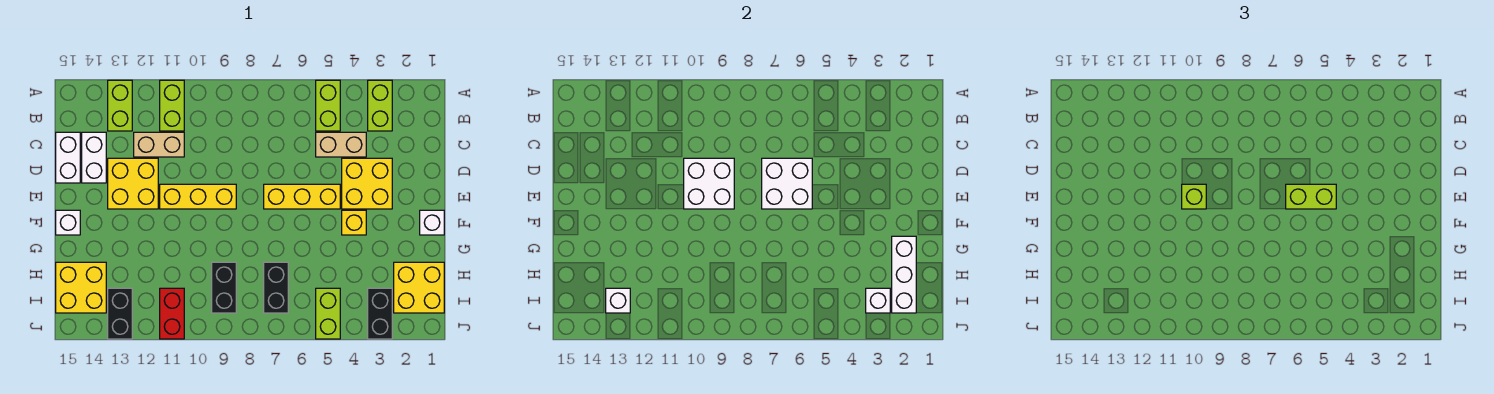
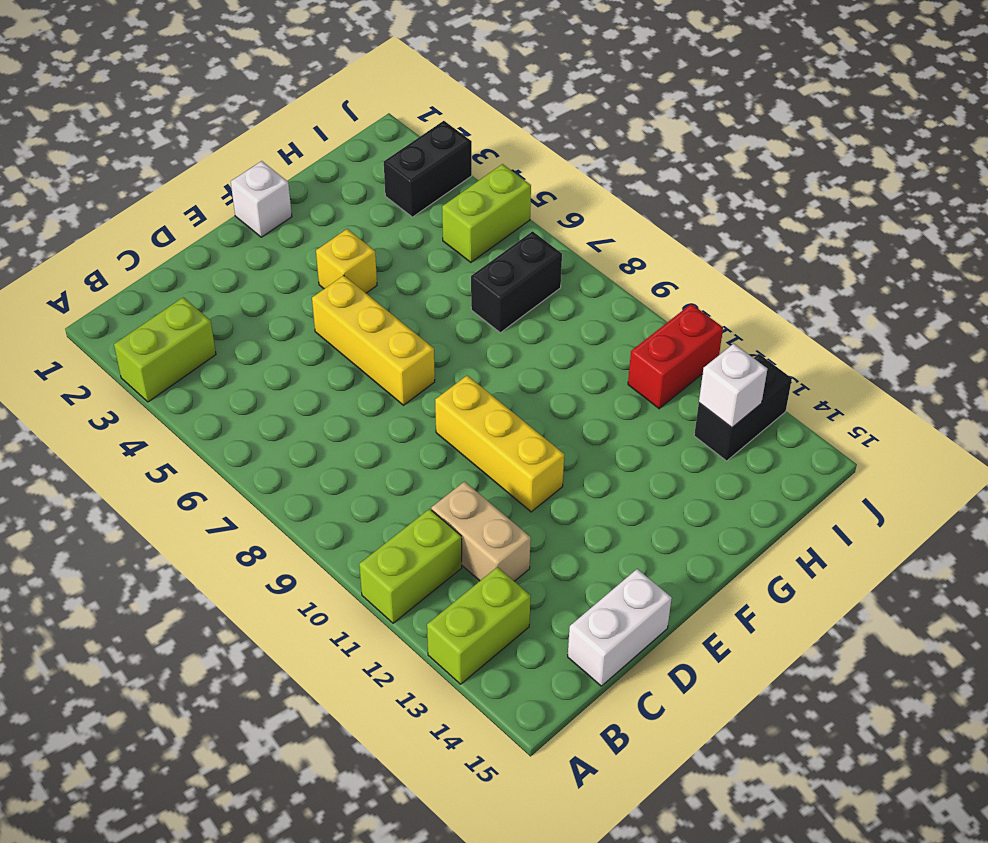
none -> lime 1x2 brick [316,80,340,131]
none -> tan 1x2 brick [316,132,366,157]
none -> white 1x2 brick [82,132,106,183]
none -> yellow 2x2 brick [342,158,392,209]

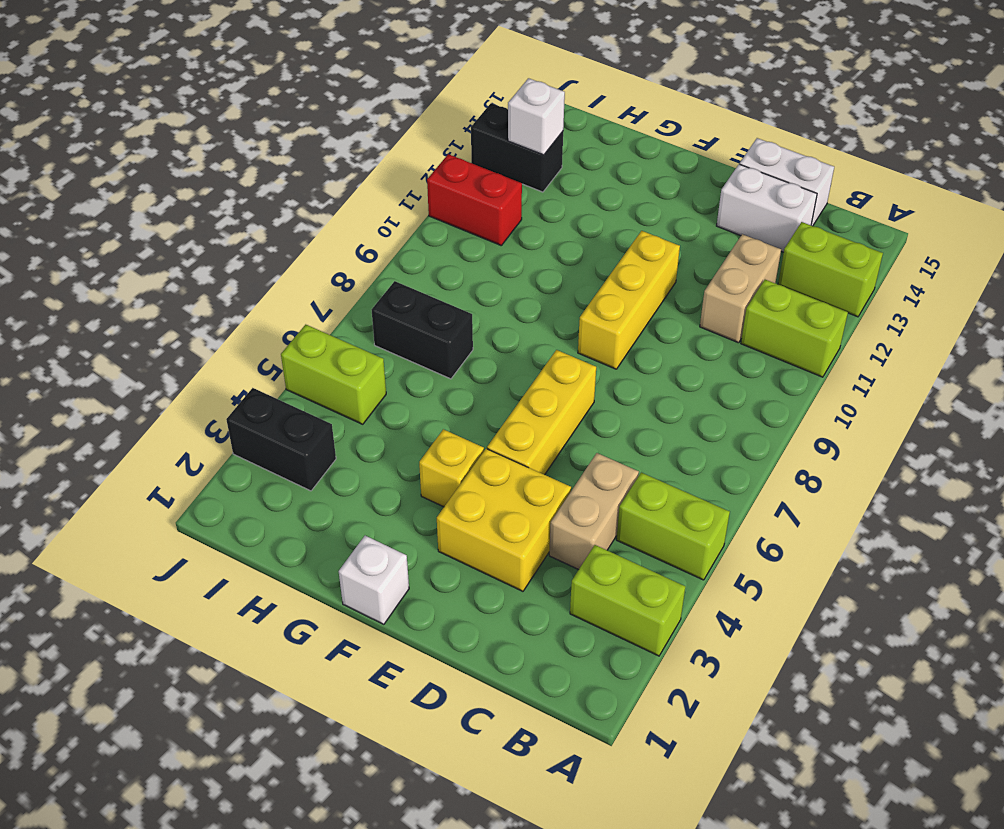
none -> yellow 2x2 brick [108,158,158,209]
none -> white 1x1 brick [56,210,80,235]
none -> yellow 2x2 brick [394,262,444,313]
none -> black 1x2 brick [212,262,236,313]

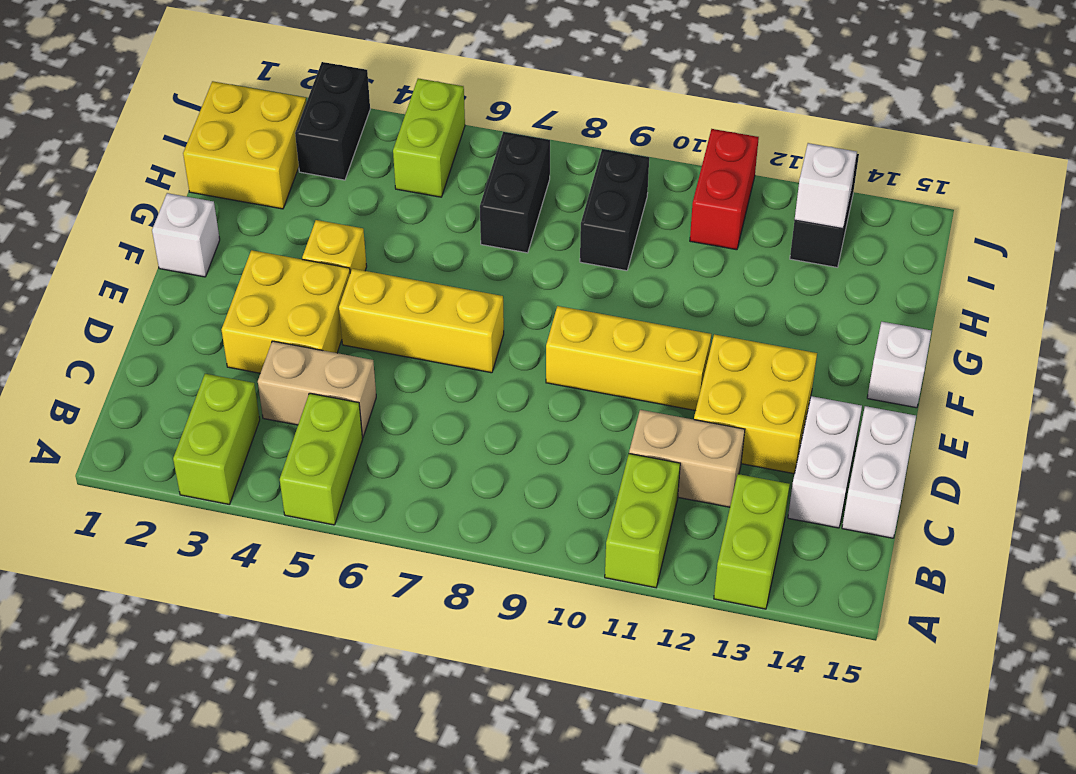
none -> yellow 2x2 brick [56,262,106,313]
none -> white 2x2 brick [762,158,812,209]
none -> white 2x2 brick [684,158,734,209]
none -> white 1x3 brick [892,236,916,313]

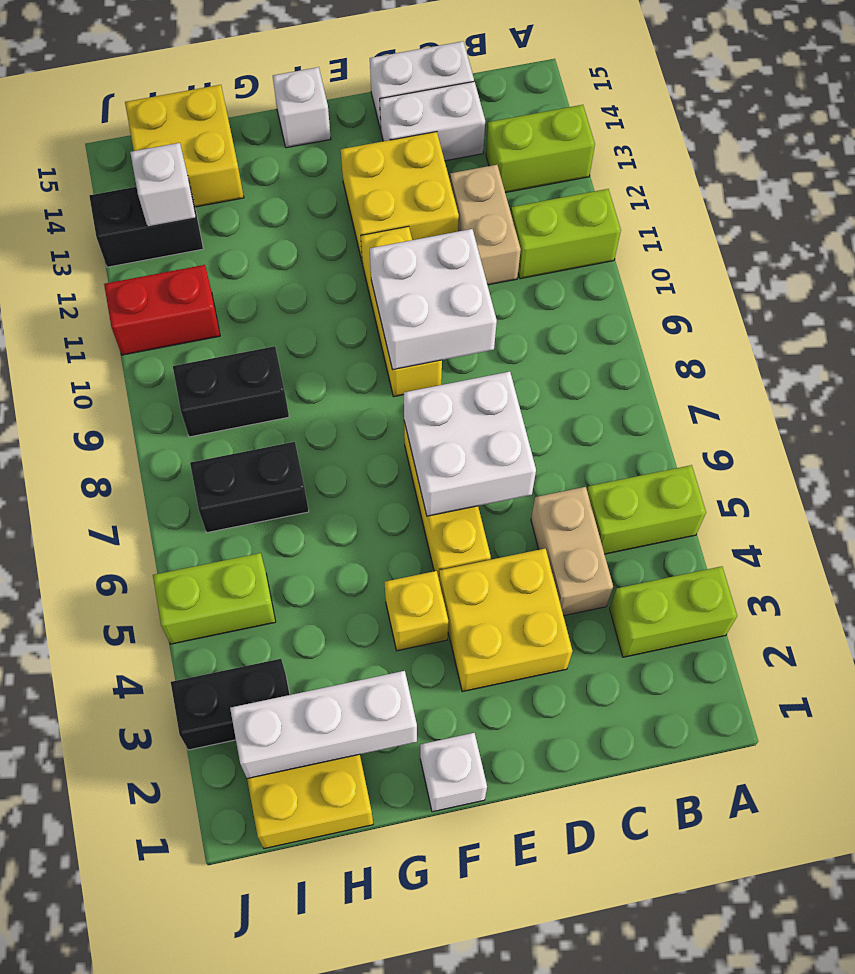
none -> white 1x1 brick [866,288,890,313]
none -> lime 1x2 brick [1286,184,1336,209]
none -> lime 1x1 brick [1182,184,1206,209]

